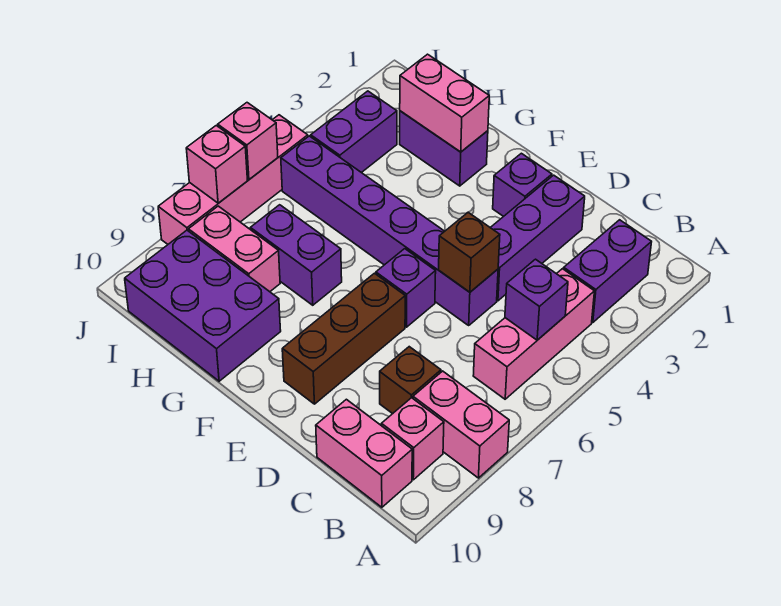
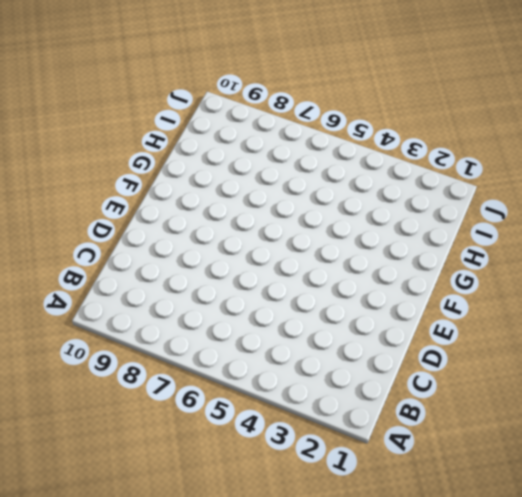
none -> pink 1x2 brick [413,371,509,478]
none -> purple 1x2 brick [564,220,651,323]
none -> pink 1x3 brick [473,269,594,399]

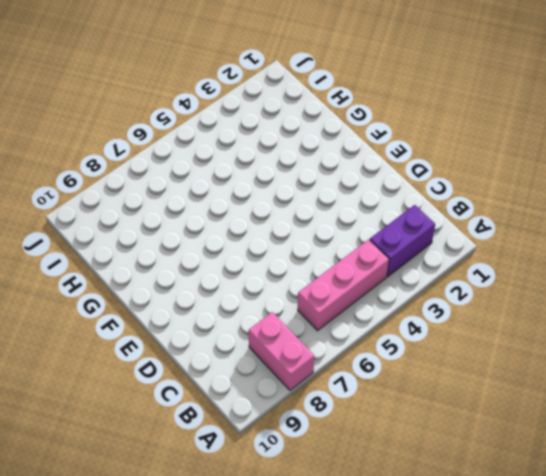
none -> pink 1x1 brick [381,398,444,480]
none -> pink 1x2 brick [316,399,412,507]
none -> brown 1x1 brick [380,347,441,414]

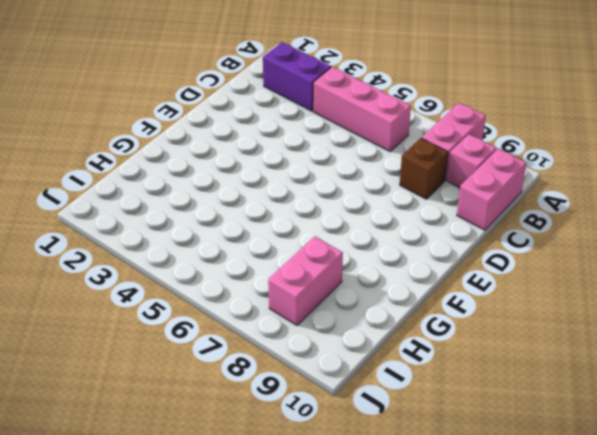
none -> purple 1x3 brick [490,175,585,301]
none -> purple 1x6 brick [281,136,498,325]
none -> purple 1x1 brick [493,153,552,217]

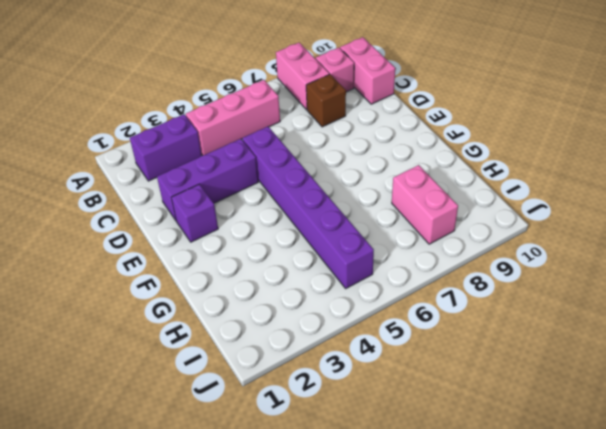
none -> purple 1x1 brick [376,249,436,327]
none -> brown 1x3 brick [282,273,405,404]
none -> purple 1x2 brick [400,111,488,186]

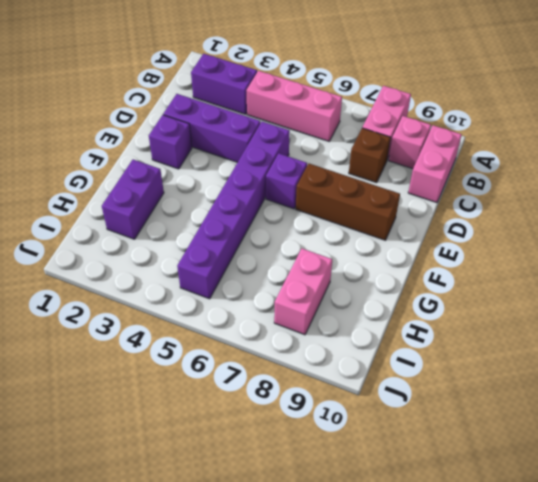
none -> purple 1x2 brick [250,205,342,305]
none -> purple 2x3 brick [125,230,281,381]
none -> purple 1x2 brick [311,91,397,173]

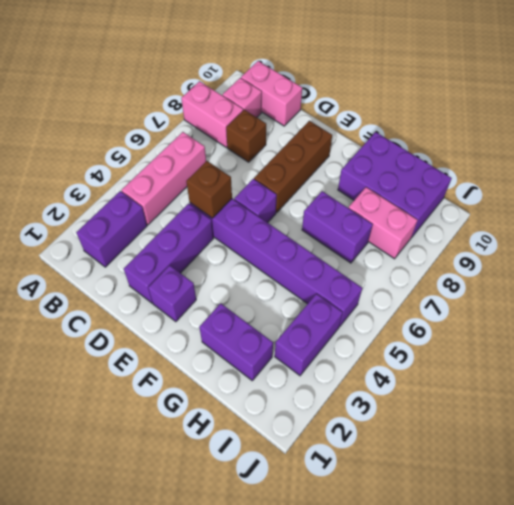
none -> pink 1x4 brick [158,115,308,244]
none -> purple 1x1 brick [505,259,568,340]
none -> pink 1x2 brick [400,54,489,152]

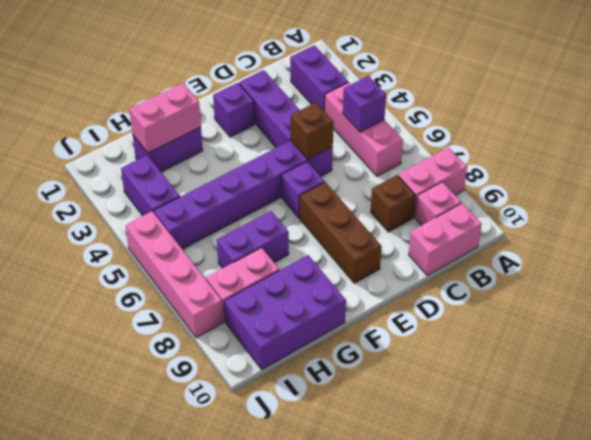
none -> pink 1x1 brick [218,103,278,179]
none -> pink 1x1 brick [186,126,247,203]

